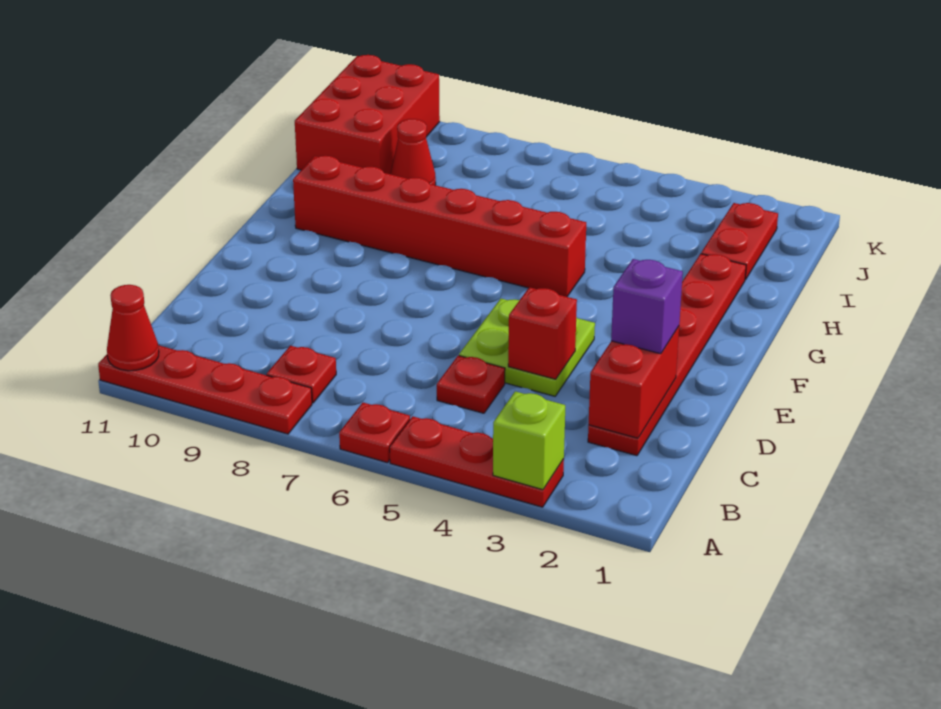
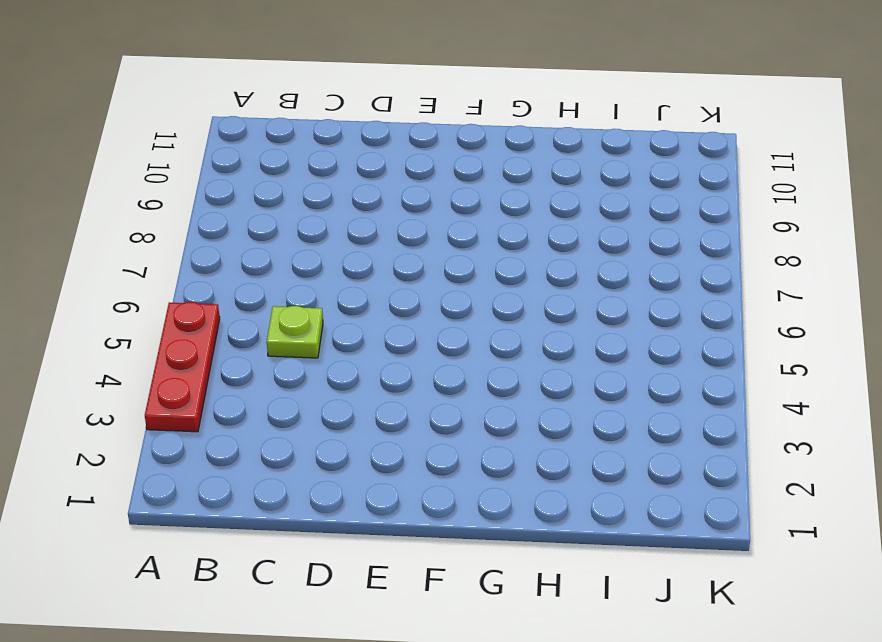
lime 1x1 plate [267,306,323,358] -> red 1x1 plate [437,356,505,413]
none -> red 1x1 plate [339,403,410,463]
none -> red 1x4 plate [98,345,312,434]
none -> red 1x1 plate [267,346,336,403]

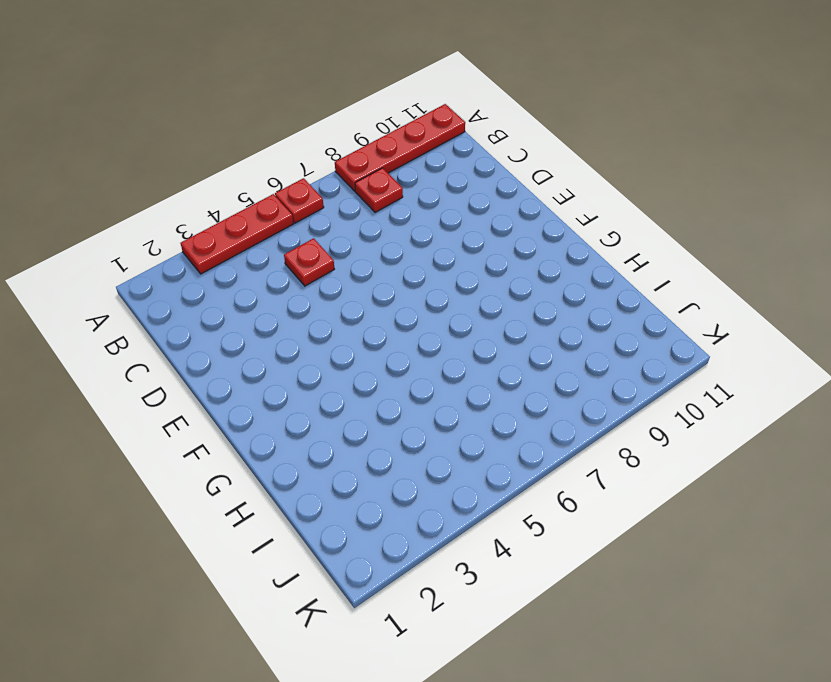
none -> red 1x6 plate [588,254,746,456]
none -> lime 2x2 plate [459,299,595,396]
none -> red 1x6 brick [293,156,586,297]

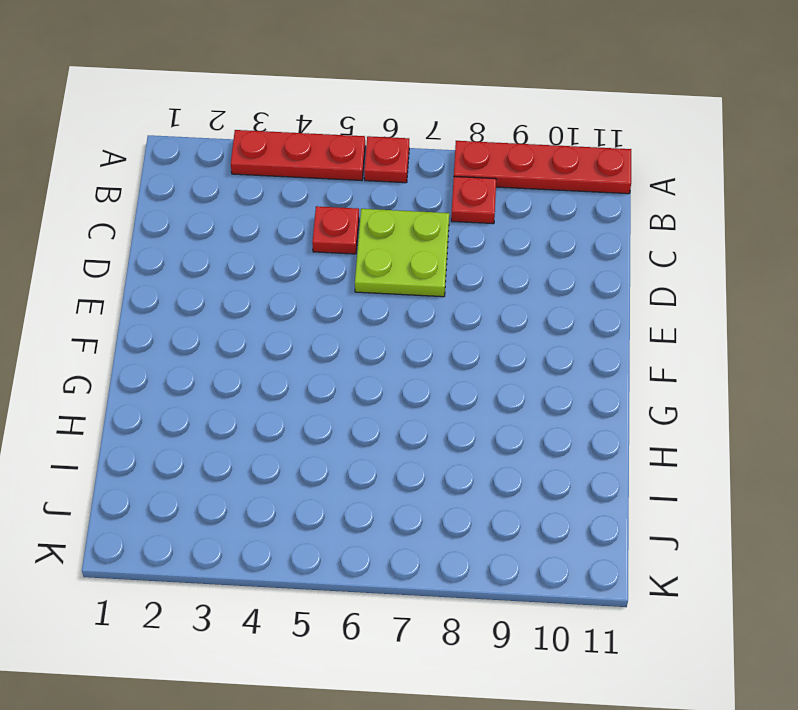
lime 2x2 plate [355,209,449,297] -> lime 2x2 plate moved to [459,299,595,396]
none -> red 1x6 plate [588,254,746,456]
none -> red 1x6 brick [293,156,586,297]
none -> red 1x2 plate [701,203,778,280]

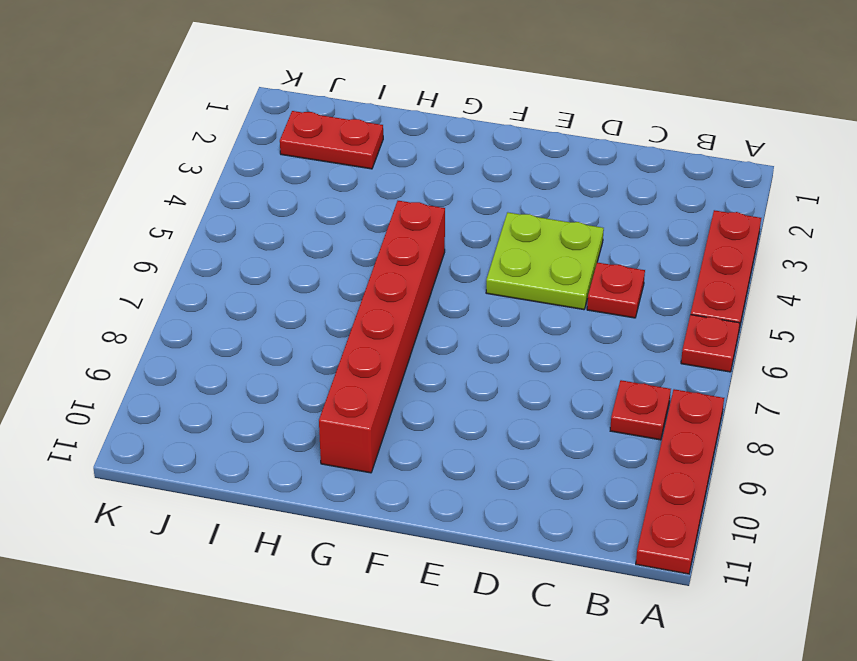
none -> red 1x6 plate [588,254,746,456]
none -> red 1x1 cone [390,119,436,185]
none -> red 2x3 brick [295,55,440,174]

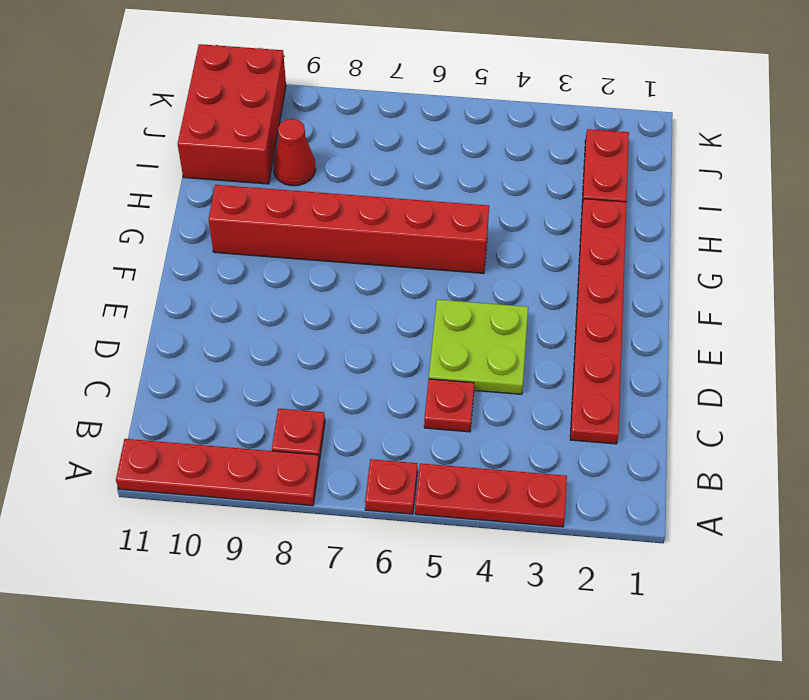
none -> lime 1x1 brick [493,391,565,490]
none -> red 1x1 cone [107,285,159,371]
none -> red 1x2 brick [589,326,679,438]

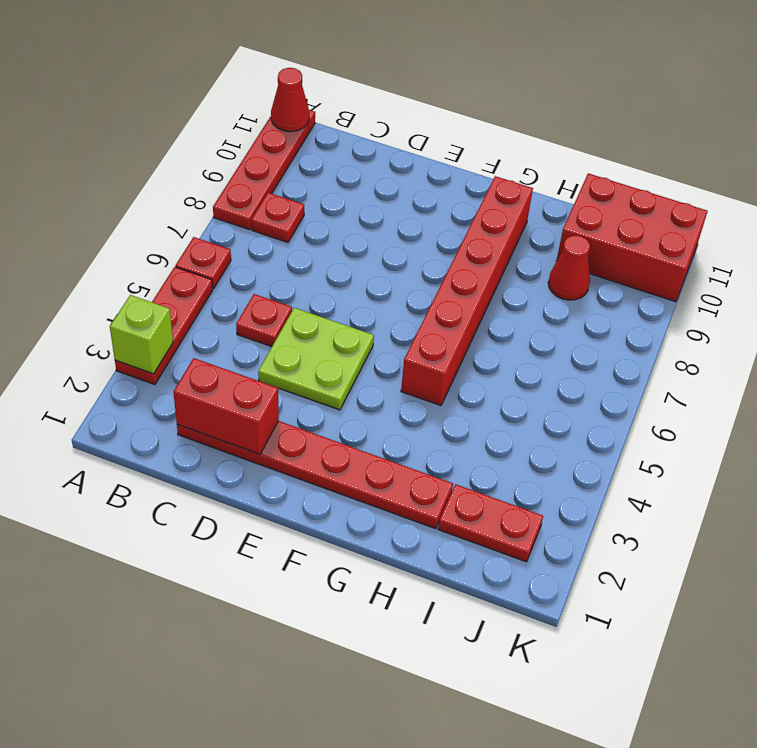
none -> red 1x1 brick [508,287,577,379]
none -> purple 1x1 brick [611,259,683,354]

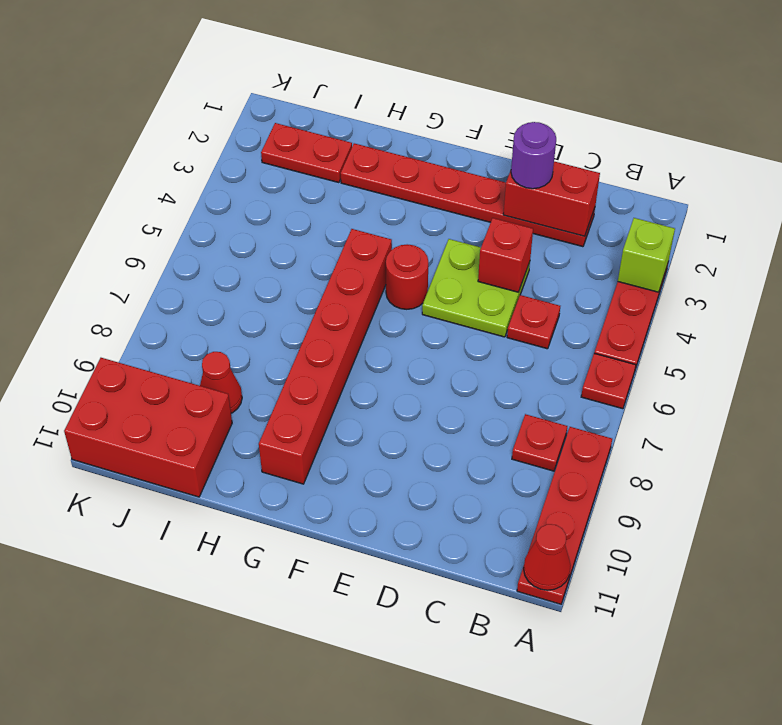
purple 1x1 round brick [511,122,556,189] -> purple 1x1 brick [611,259,683,354]
red 1x1 round brick [386,244,428,309] -> none

